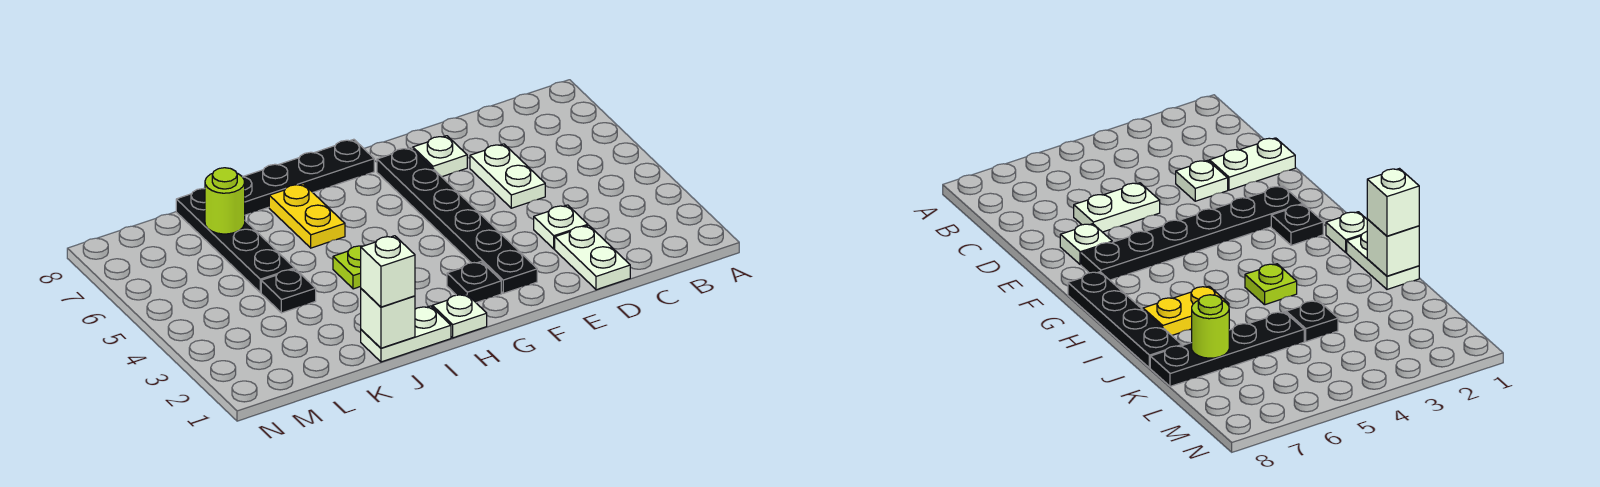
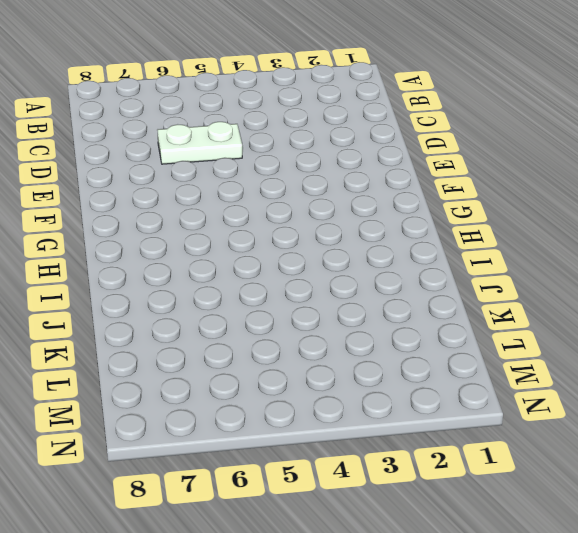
none -> white 1x2 plate [555,225,630,290]
none -> white 1x1 plate [534,205,588,249]
none -> white 1x1 plate [413,136,467,177]

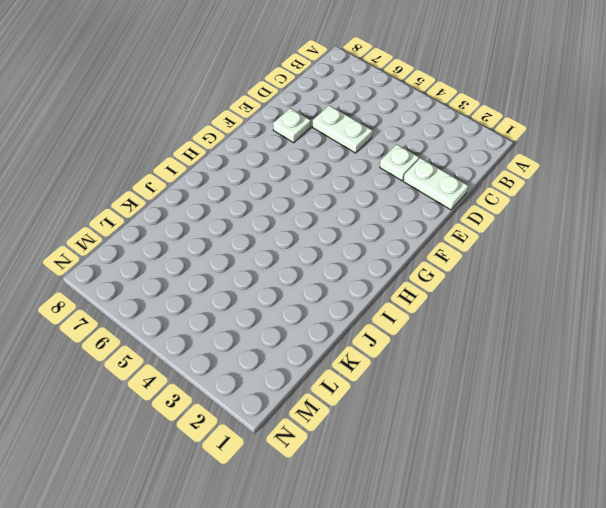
none -> black 1x6 plate [377,148,537,293]
none -> black 1x1 plate [447,262,501,303]
none -> black 1x4 plate [243,139,374,215]

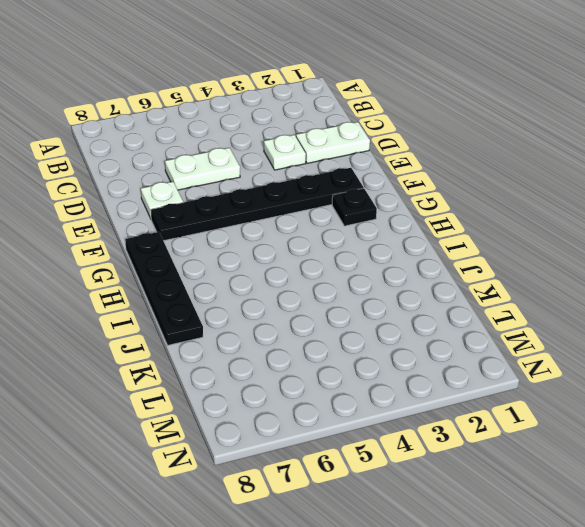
none -> white 1x1 plate [432,294,487,338]
none -> white 1x2 plate [361,306,451,362]
none -> lime 1x1 plate [333,246,362,289]

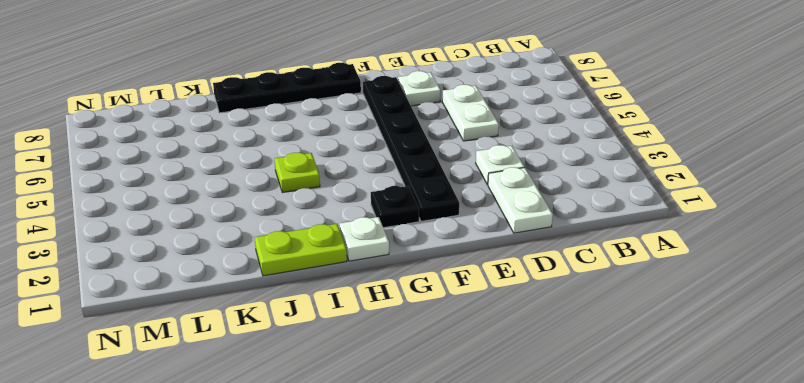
lime 1x2 plate [255,224,347,276] -> white 1x2 plate [361,306,451,362]
none -> yellow 1x2 plate [269,184,345,248]
none -> black 1x1 plate [261,269,316,313]
none -> black 1x4 plate [176,189,294,292]

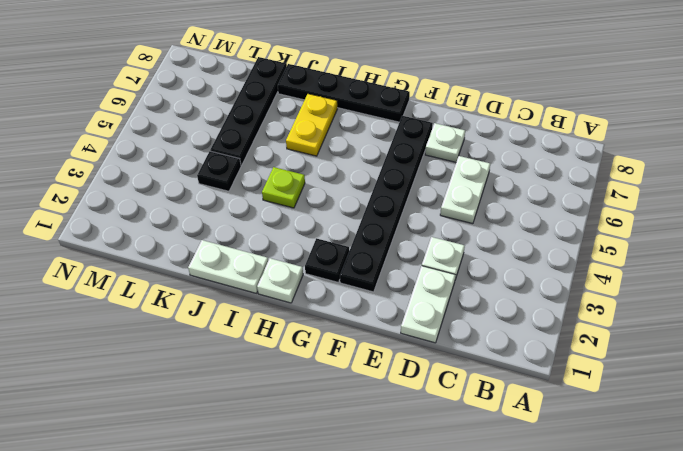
none -> white 1x1 brick [361,289,415,348]
none -> lime 1x1 round brick [205,168,245,234]
none -> white 1x1 brick [361,236,415,307]

